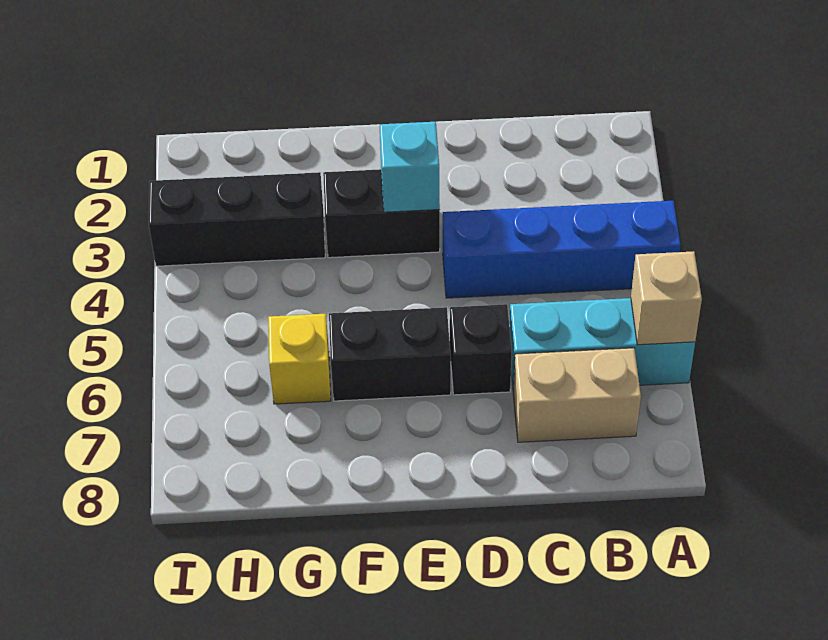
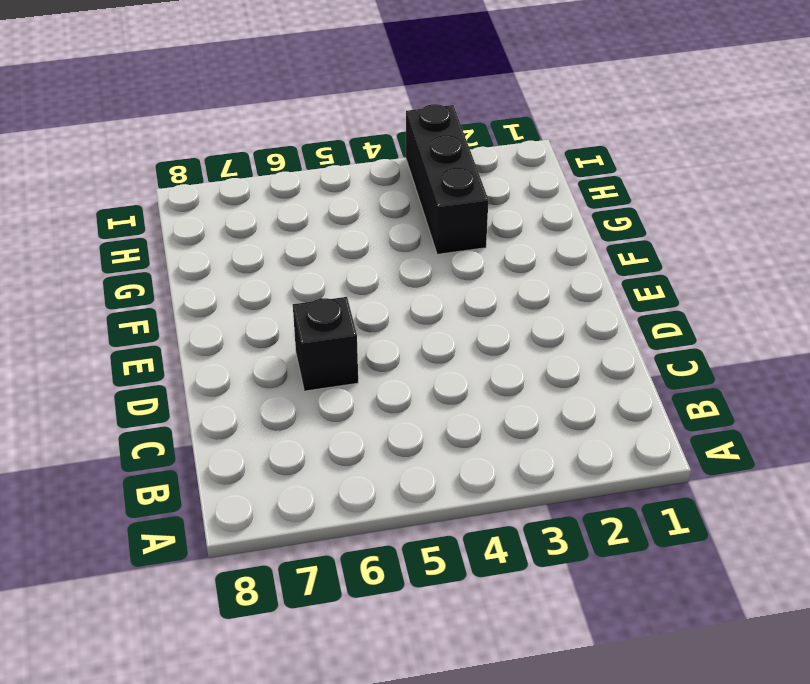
none -> blue 1x4 brick [443,201,680,298]
none -> cyan 1x3 brick [509,298,695,390]

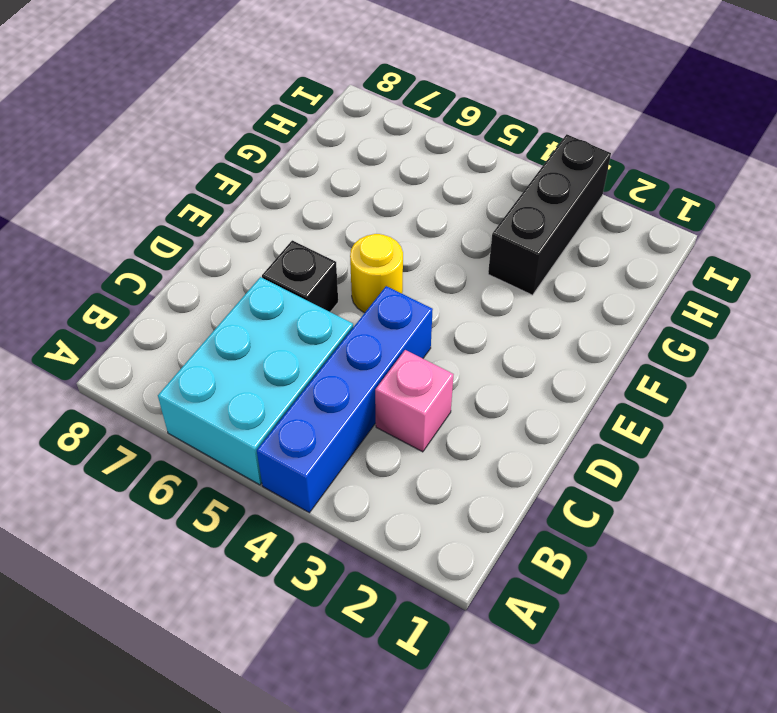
cyan 2x3 brick [158,277,353,485] -> cyan 1x3 brick [509,298,695,390]
pink 1x1 brick [375,350,454,452] -> none
yellow 1x1 round brick [350,234,403,313] -> none
none -> tan 1x2 brick [513,348,641,442]
none -> black 1x2 brick [323,169,440,258]

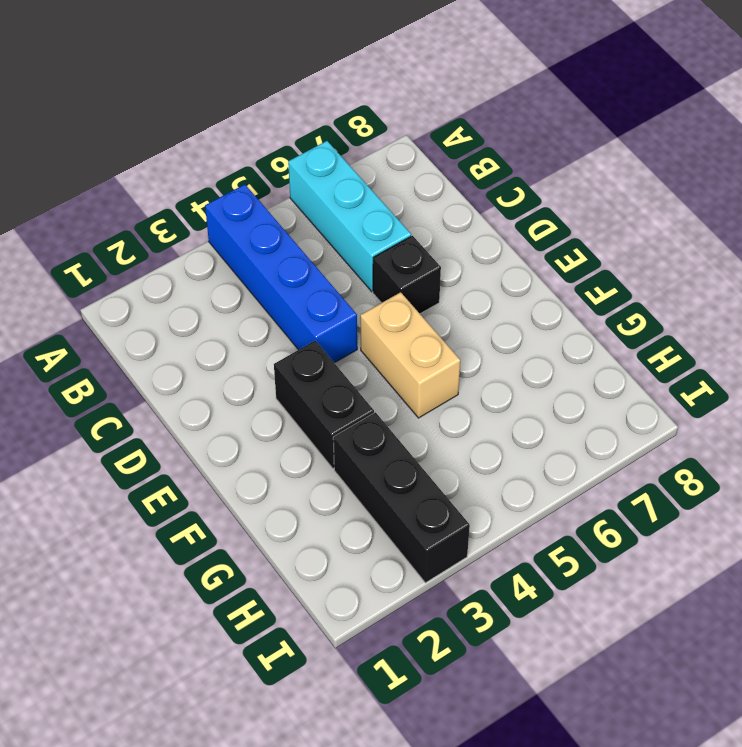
tan 1x2 brick [360,292,460,418] -> tan 1x2 brick moved to [513,348,641,442]
none -> black 1x2 brick [329,307,451,401]
none -> yellow 1x1 brick [268,314,331,404]

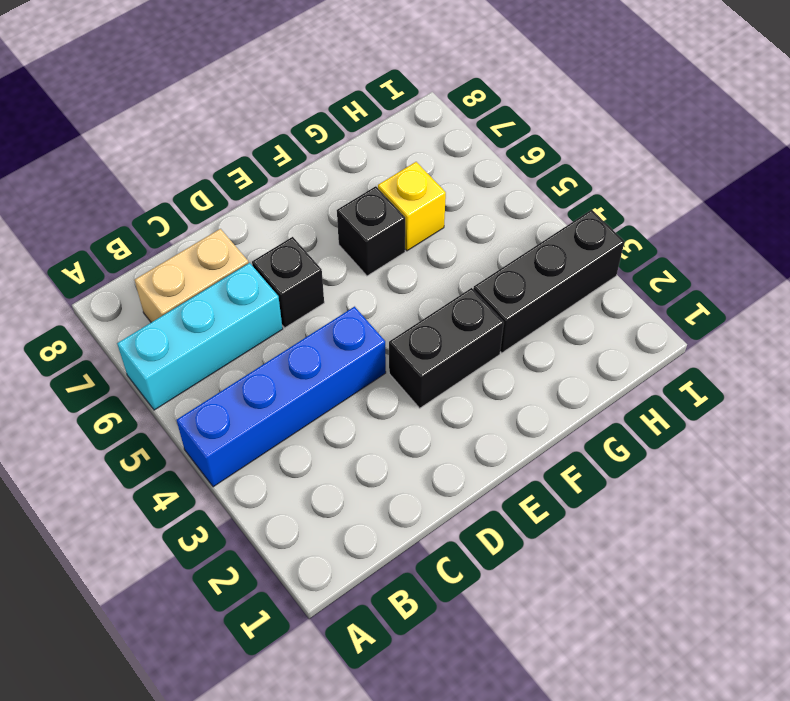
black 1x1 brick [337,186,405,276] -> black 1x2 brick [329,307,451,401]
none -> tan 1x1 brick [631,251,702,345]
none -> cyan 1x1 brick [380,122,440,212]

